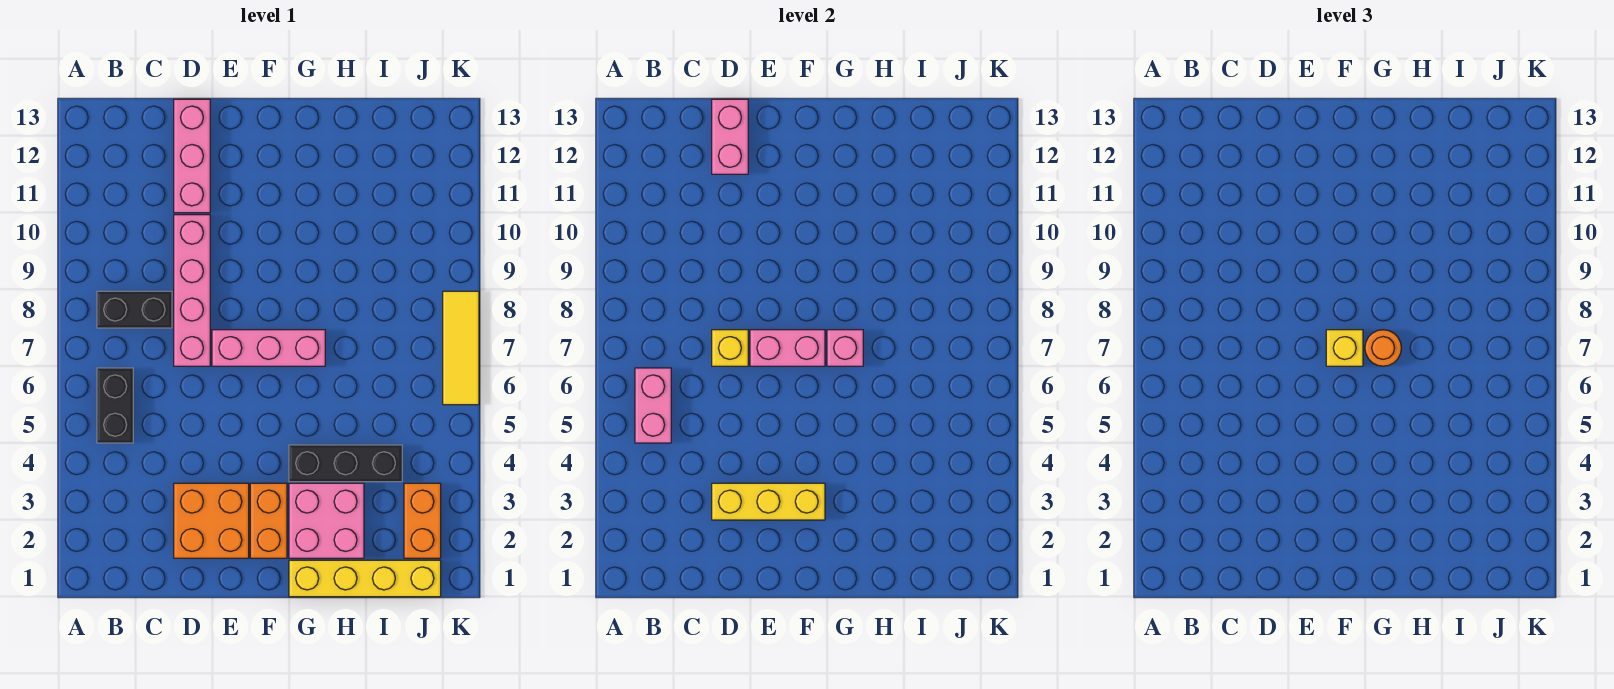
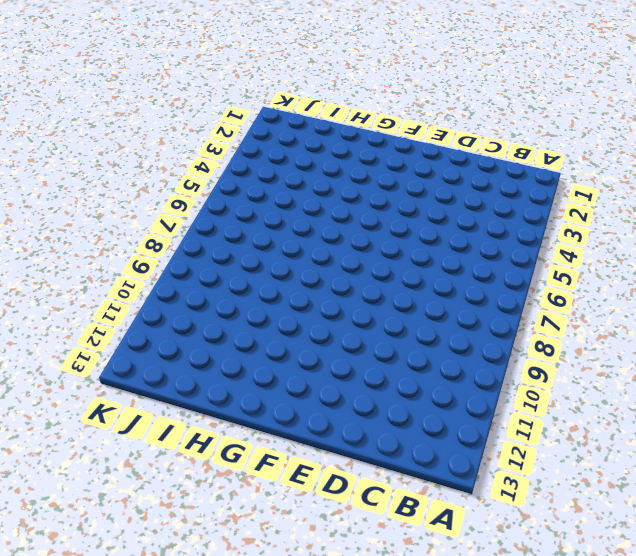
none -> black 1x2 brick [97,368,133,443]
none -> black 1x2 brick [97,291,172,328]
none -> orange 2x2 brick [174,483,249,558]

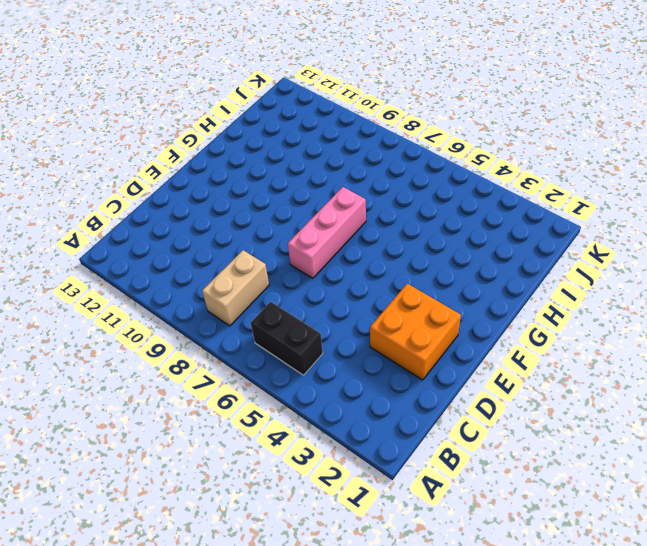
tan 1x2 brick [202,250,269,326] -> black 1x2 brick [97,291,172,328]
none -> pink 1x4 brick [174,215,210,366]
none -> pink 1x3 brick [174,99,210,213]
none -> orange 1x2 brick [250,483,287,558]

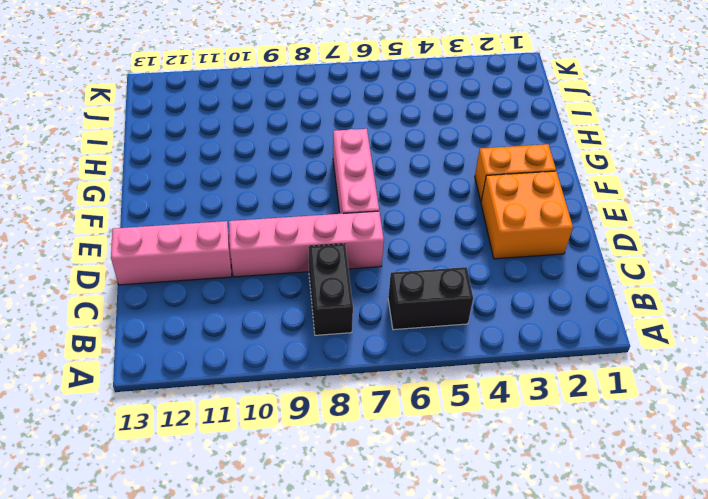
none -> yellow 1x4 brick [289,560,441,597]
none -> pink 2x2 brick [289,483,364,558]
none -> black 1x3 brick [289,445,402,482]

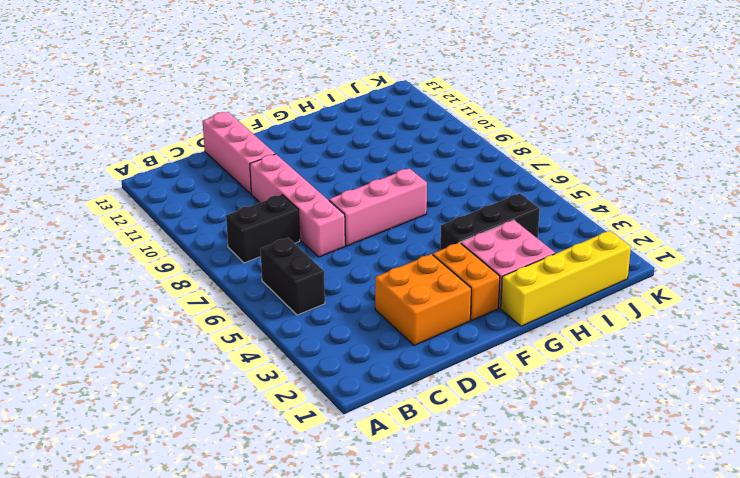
none -> orange 1x2 brick [404,483,441,558]
none -> yellow 1x3 tile [443,291,479,405]
none -> pink 1x2 brick [635,368,671,443]

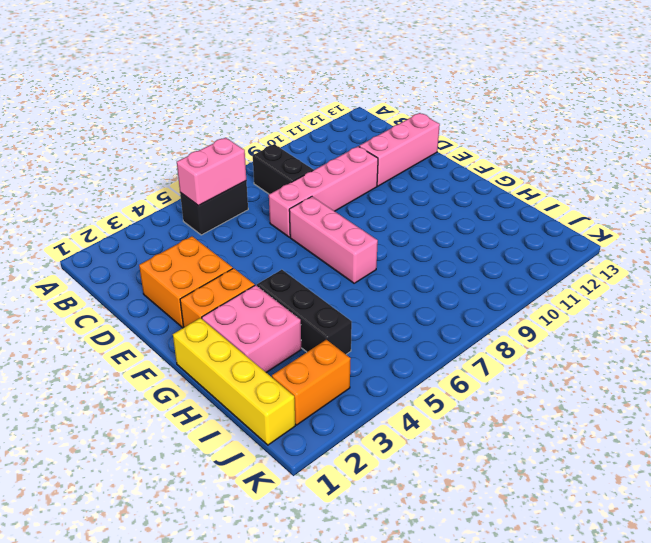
none -> yellow 1x3 tile [443,291,479,405]
none -> yellow 1x3 brick [712,483,825,520]
none -> yellow 1x1 brick [712,330,748,366]

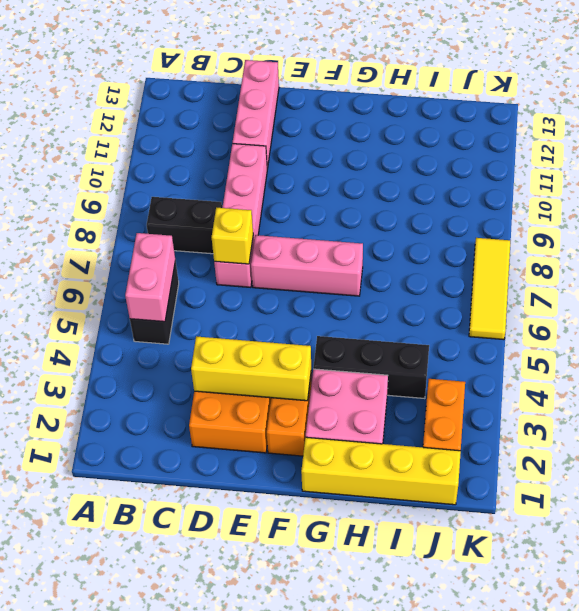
none -> pink 1x2 brick [712,99,748,174]
none -> pink 1x2 brick [750,330,825,366]
none -> pink 1x1 brick [827,330,863,366]

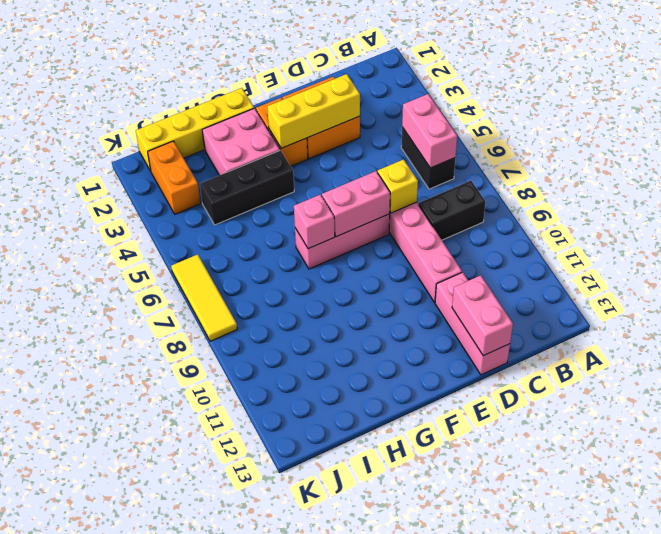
none -> yellow 1x1 brick [1326,330,1363,366]
none -> orange 1x1 round brick [1365,330,1401,366]

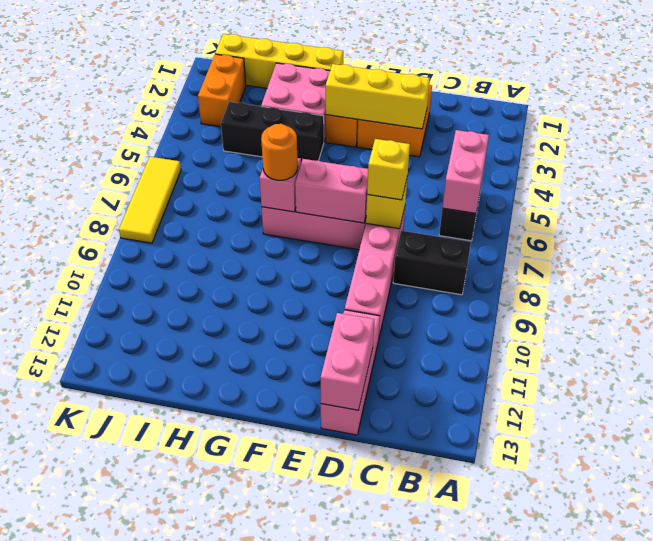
yellow 1x1 brick [367,139,410,200] -> yellow 1x1 brick moved to [1326,330,1363,366]

